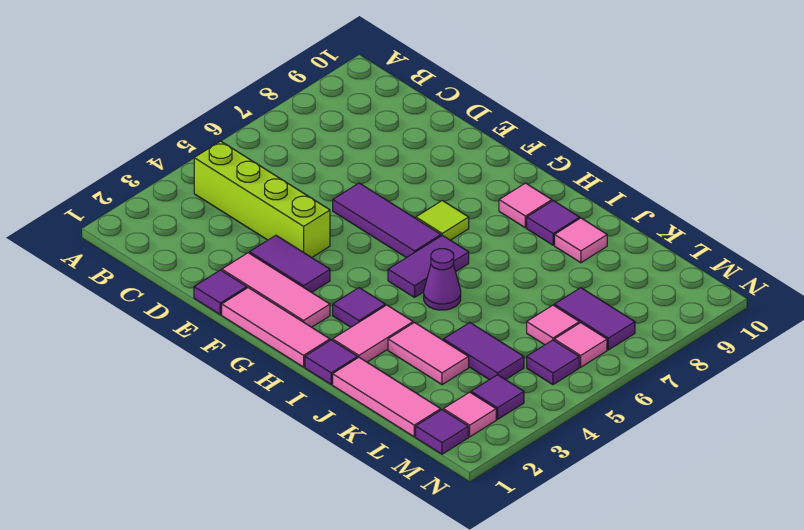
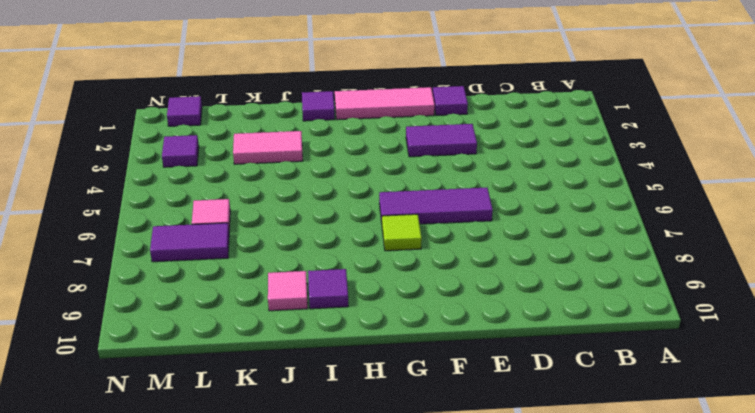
none -> lime 1x4 brick [194,141,330,258]
none -> pink 1x3 tile [222,253,330,327]
none -> purple 1x1 tile [333,288,385,327]

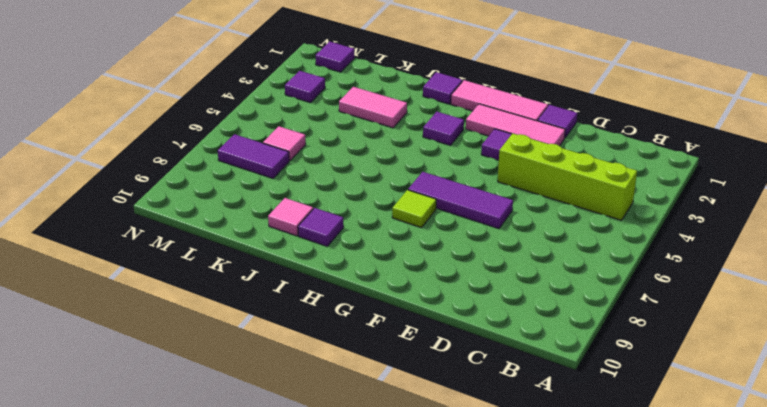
none -> purple 1x2 tile [388,235,469,297]
none -> pink 1x1 tile [499,183,552,228]
none -> pink 1x2 tile [333,305,413,362]

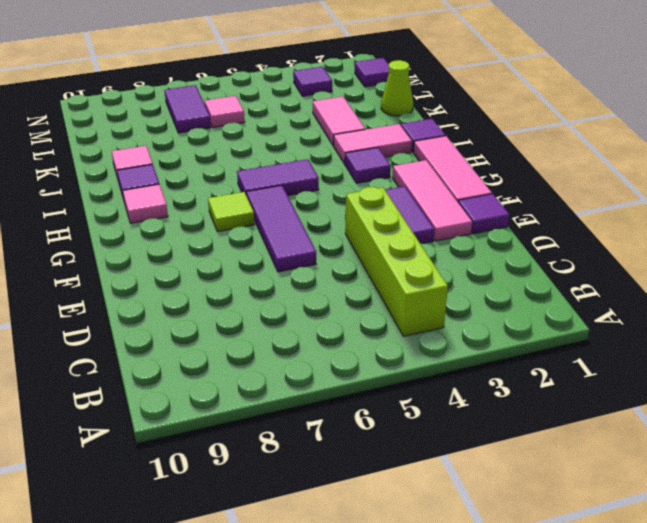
lime 1x1 cone [381,60,413,116] -> pink 1x3 tile [333,357,441,437]
none -> purple 1x1 cone [424,249,461,310]
none -> purple 1x2 tile [443,323,524,380]
none -> pink 1x1 tile [443,392,496,437]

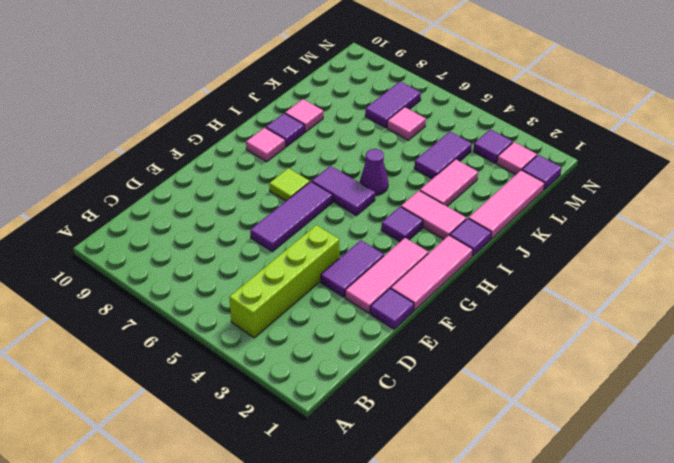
none -> purple 1x1 tile [527,340,579,385]
none -> pink 1x1 tile [554,323,607,367]

